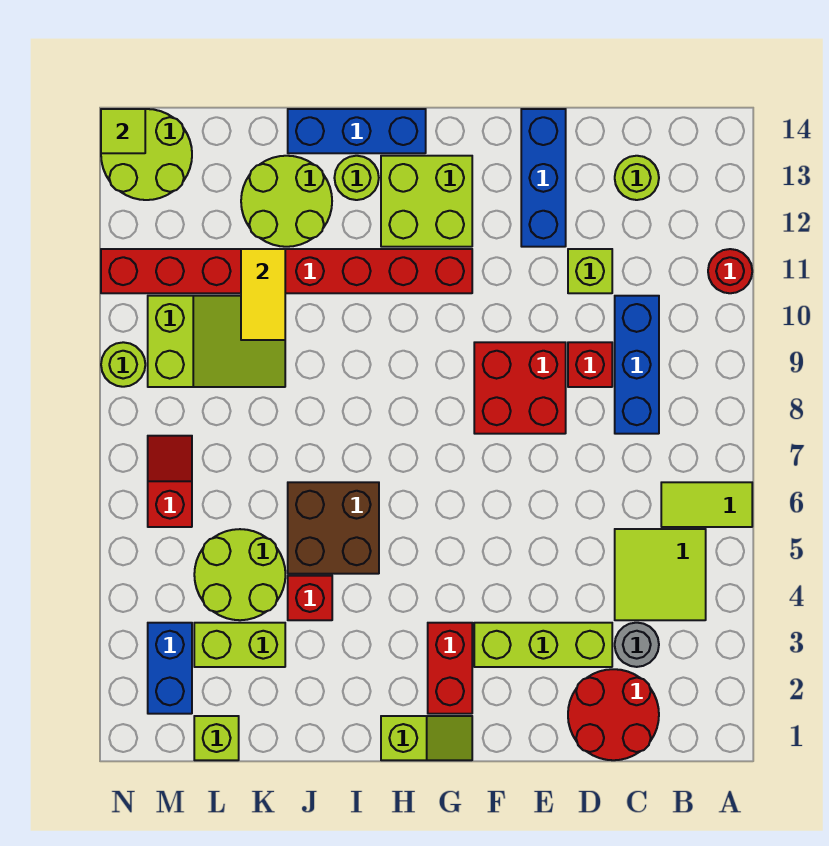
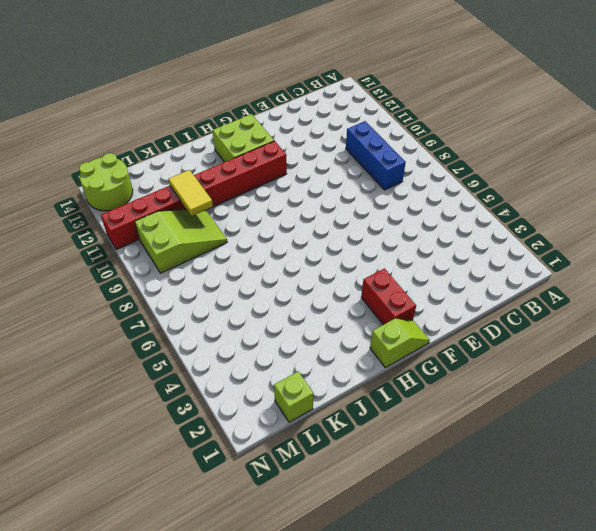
none -> lime 1x2 tile [661,482,752,527]
none -> red 1x1 round brick [708,249,752,293]
none -> lime 2x2 tile [615,529,706,620]
none -> red 2x2 round brick [568,669,659,760]

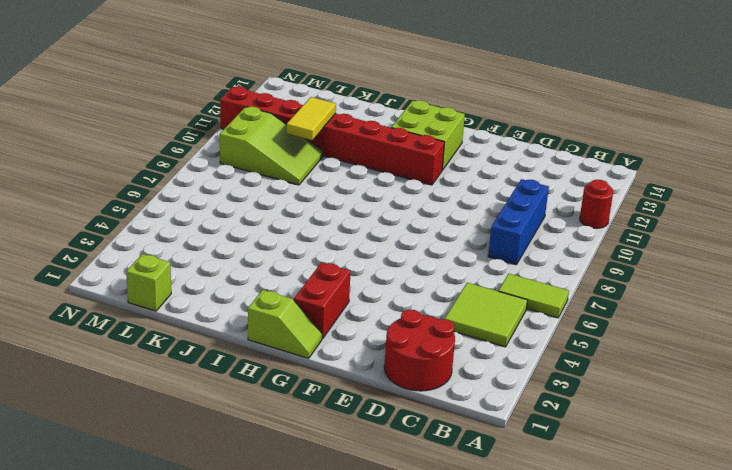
none -> grey 1x1 round brick [615,623,659,667]
none -> lime 1x1 round brick [615,156,659,200]
none -> lime 1x3 brick [474,623,612,667]
none -> red 1x1 brick [568,342,612,387]

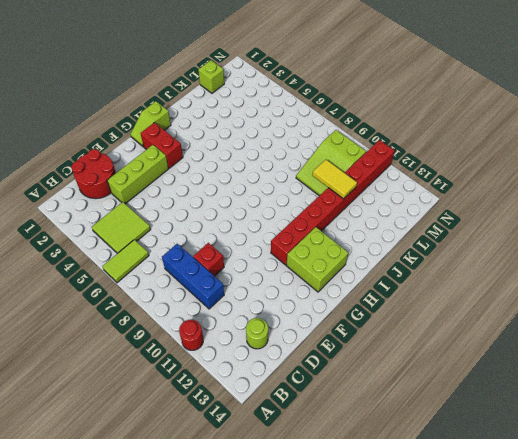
none -> grey 1x1 round brick [615,623,659,667]
none -> lime 1x1 brick [568,249,612,293]
none -> red 2x2 brick [474,342,566,434]
none -> blue 1x3 brick [521,109,566,247]

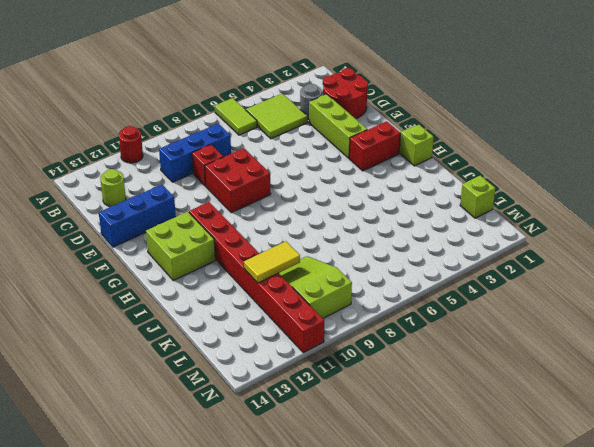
none -> lime 1x1 brick [568,249,612,293]
none -> blue 1x3 brick [288,109,426,153]
none -> brown 2x2 brick [288,482,379,574]
none -> lime 1x1 round brick [334,156,379,200]

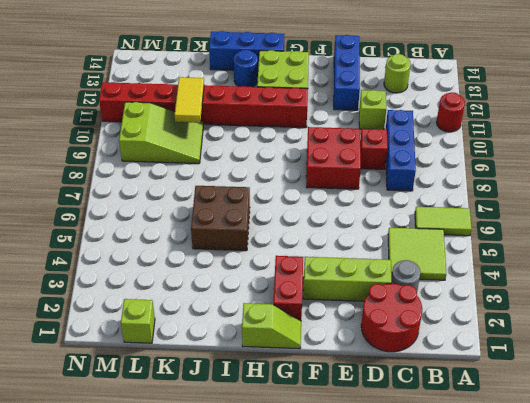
blue 1x1 round brick [234,49,258,87] -> lime 1x1 round brick [334,156,379,200]
none -> red 1x1 brick [288,576,332,620]
none -> lime 2x2 round brick [241,156,332,247]
none -> lime 1x2 brick [194,623,285,667]
none -> lime 2x2 round brick [194,529,285,620]

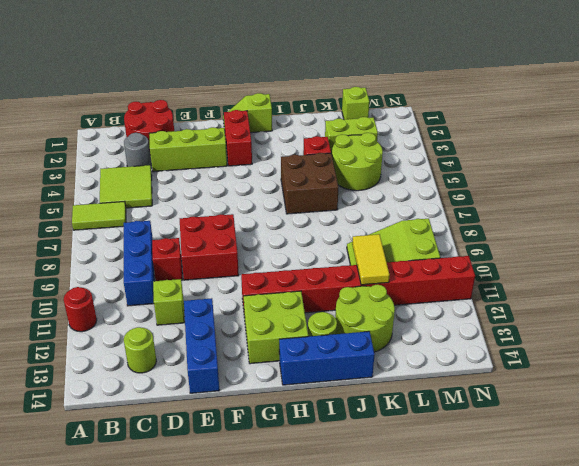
none -> blue 1x2 brick [148,623,192,714]
none -> red 1x2 slope [148,436,192,527]
none -> lime 2x2 round brick [101,109,192,200]
none -> lime 1x1 round brick [101,342,145,387]

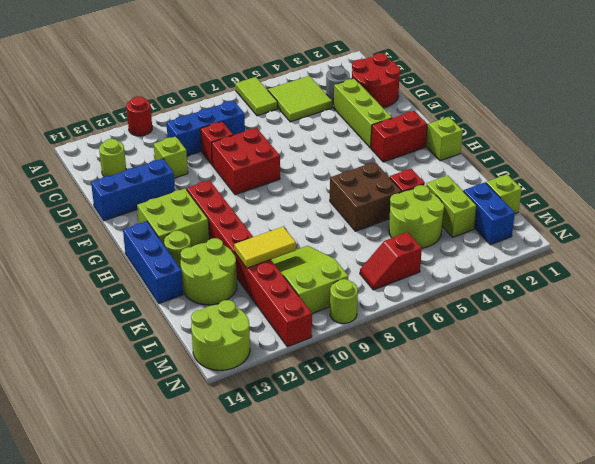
blue 1x2 brick [463,182,515,245] -> blue 1x2 brick turned to [148,623,192,714]
none -> lime 1x1 tile [101,109,145,153]

